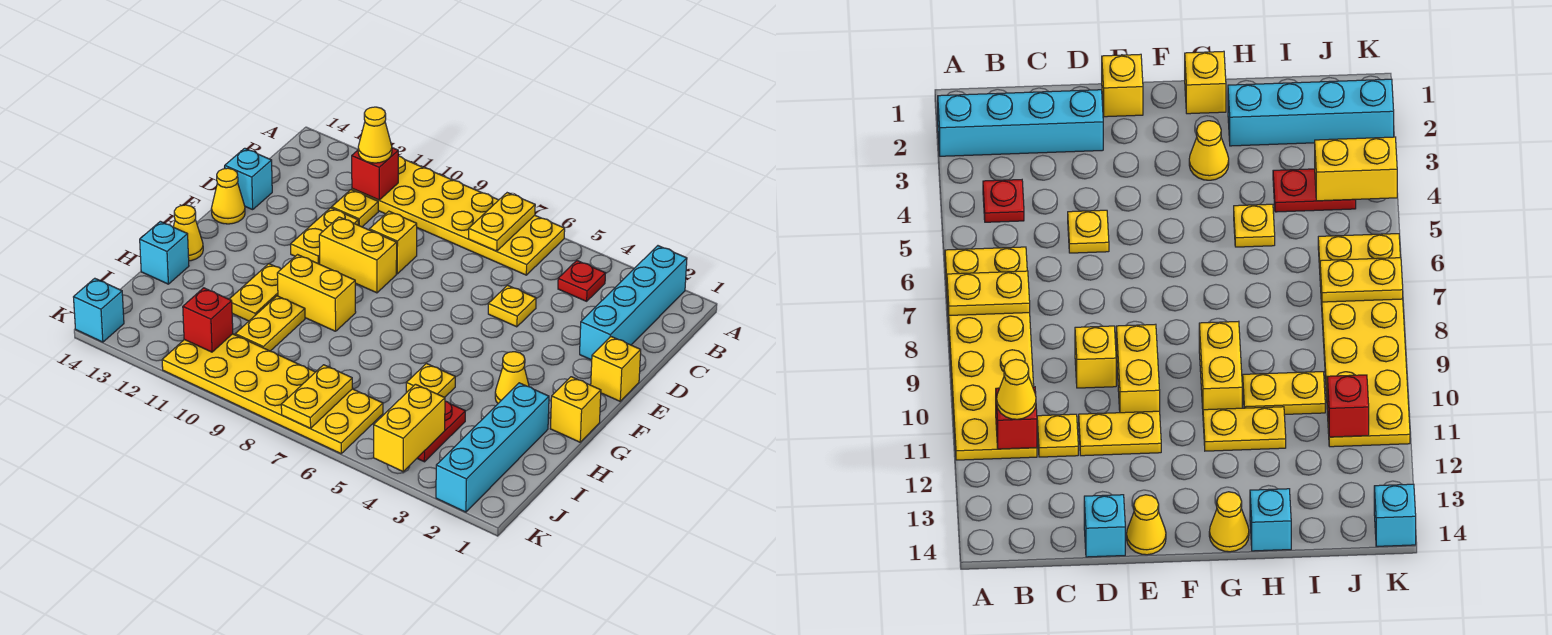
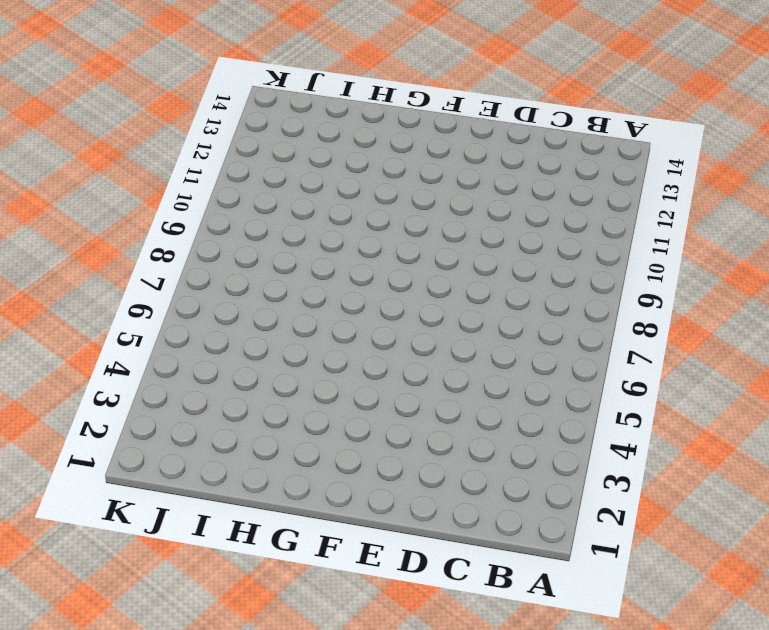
none -> cyan 1x4 brick [580,246,687,360]
none -> yellow 2x6 plate [352,156,565,275]
none -> red 1x1 plate [558,261,606,301]

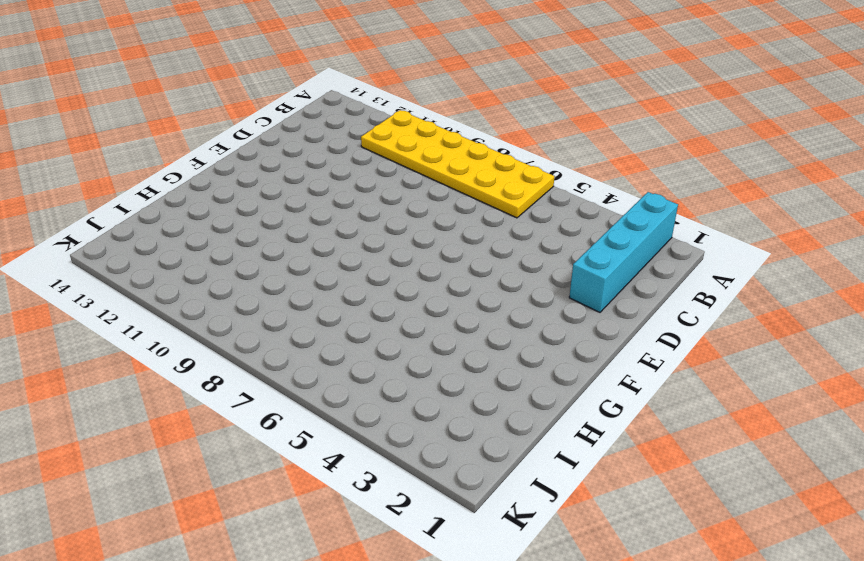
none -> red 1x1 plate [558,261,606,301]
none -> yellow 1x1 plate [332,190,378,227]
none -> yellow 1x1 plate [488,285,536,327]

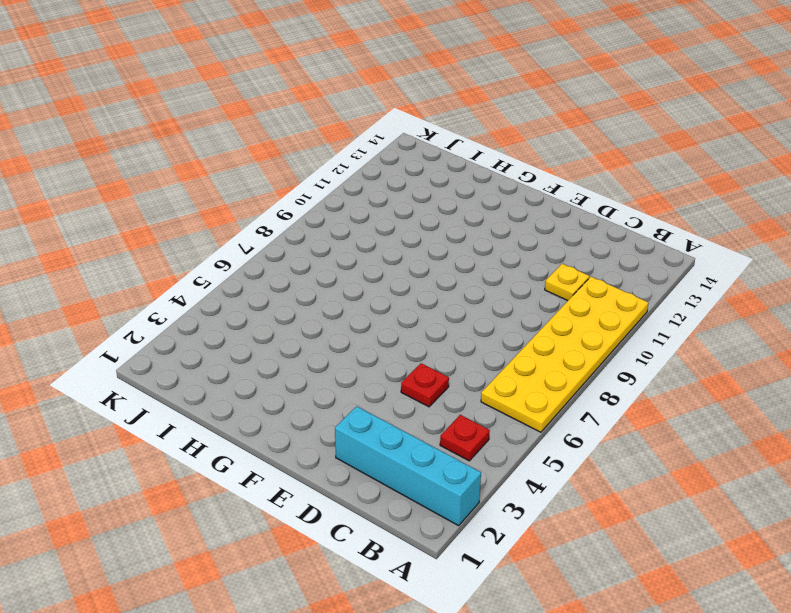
red 1x1 plate [401,363,449,407] -> yellow 1x1 plate [488,285,536,327]
none -> yellow 1x1 brick [369,211,417,274]
none -> yellow 1x2 plate [291,208,358,264]
none -> cyan 1x1 brick [225,148,272,210]

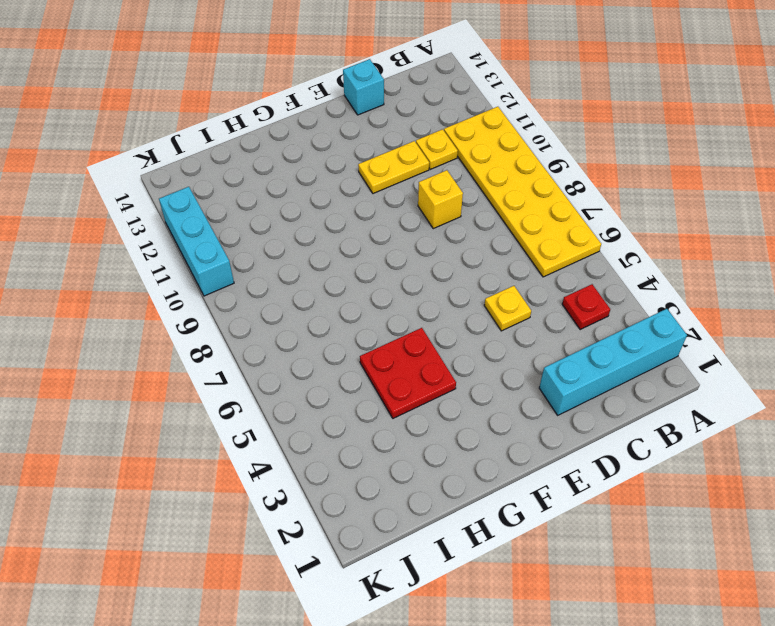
red 2x2 plate [360,328,456,418] -> yellow 1x1 plate [406,363,455,397]
cyan 1x3 brick [159,187,234,296] -> yellow 2x6 plate [162,334,383,454]
none -> yellow 1x1 brick [591,337,641,401]
none -> yellow 1x2 brick [319,217,397,293]
none -> yellow 1x1 cone [211,168,245,224]

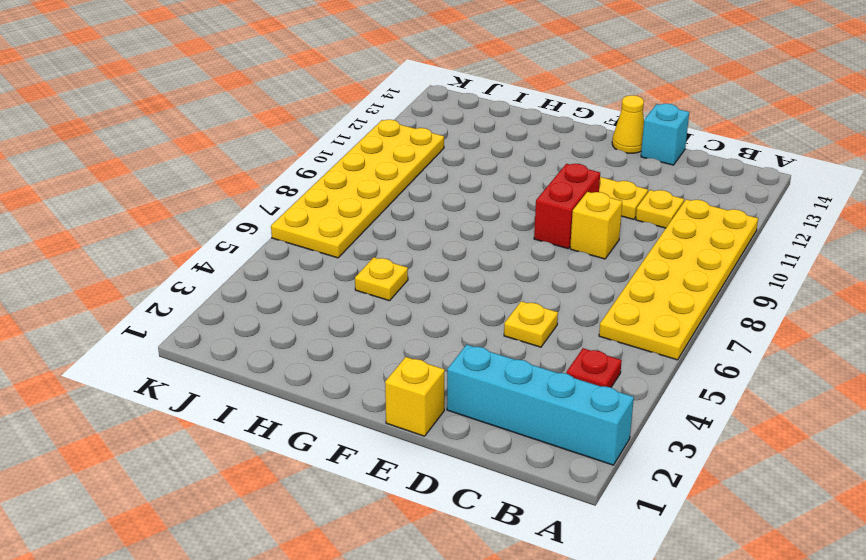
red 1x2 brick [534,164,600,249] -> yellow 1x2 brick [319,217,397,293]
none -> yellow 1x1 brick [550,377,601,442]
none -> yellow 1x1 cone [495,352,529,403]
none -> yellow 1x2 brick [277,255,356,331]

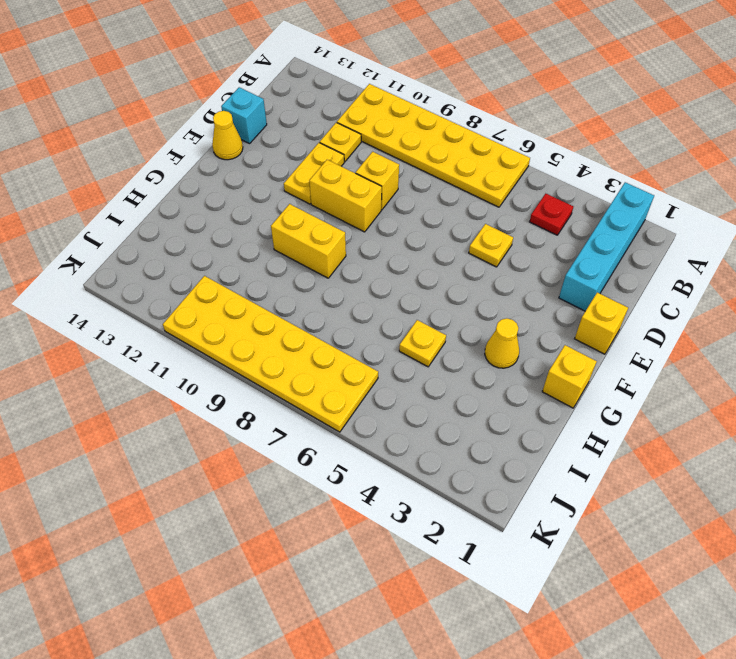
none -> yellow 1x2 plate [229,264,281,321]
none -> yellow 1x1 cone [173,205,203,261]
none -> cyan 1x4 brick [436,383,549,512]

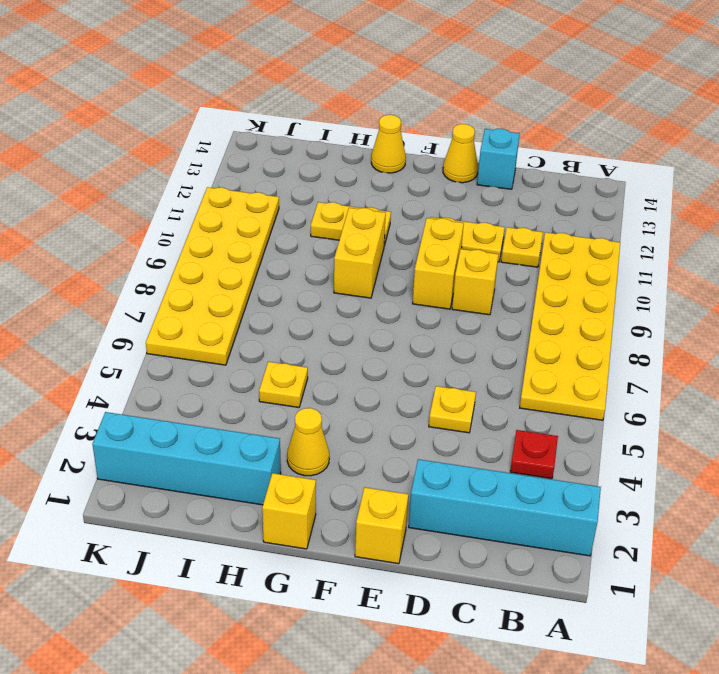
none -> yellow 1x2 plate [235,296,305,351]
none -> cyan 1x1 brick [140,221,189,284]
none -> red 1x2 plate [417,401,465,462]

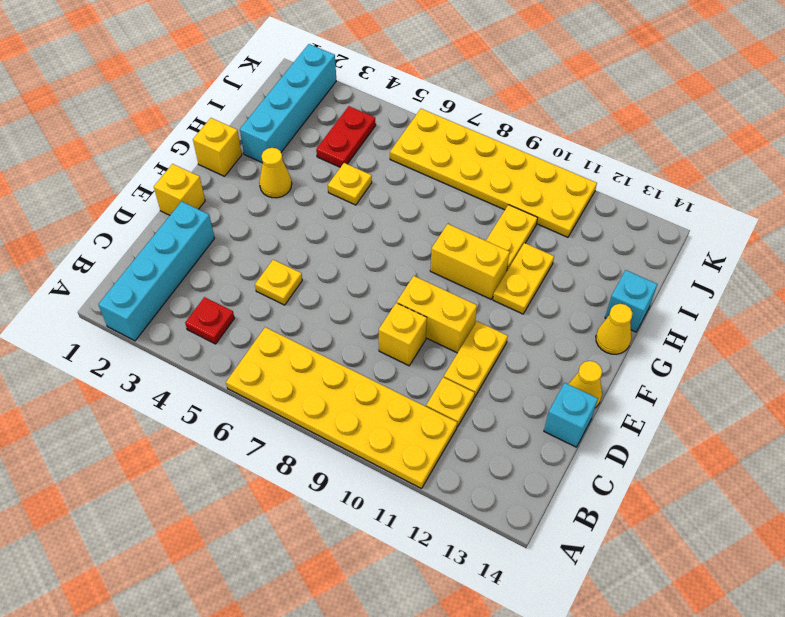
none -> cyan 1x1 brick [74,278,124,342]
none -> yellow 1x2 plate [469,193,535,251]
none -> red 1x1 brick [352,148,398,200]

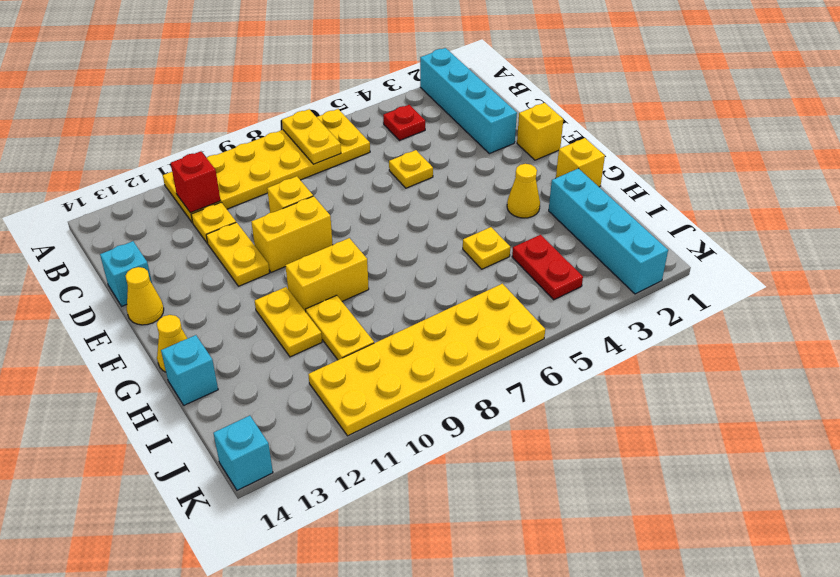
none -> yellow 1x2 brick [374,384,445,471]
none -> yellow 1x2 plate [281,365,353,428]
none -> red 1x1 brick [183,288,233,352]

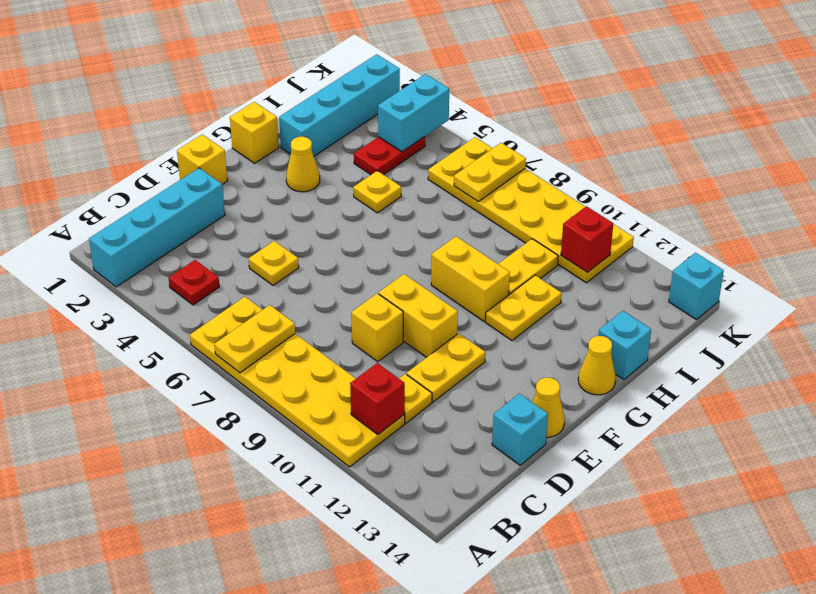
cyan 1x2 brick [378,74,449,152] -> yellow 1x2 brick [374,384,445,471]
none -> yellow 1x1 cone [358,107,392,163]

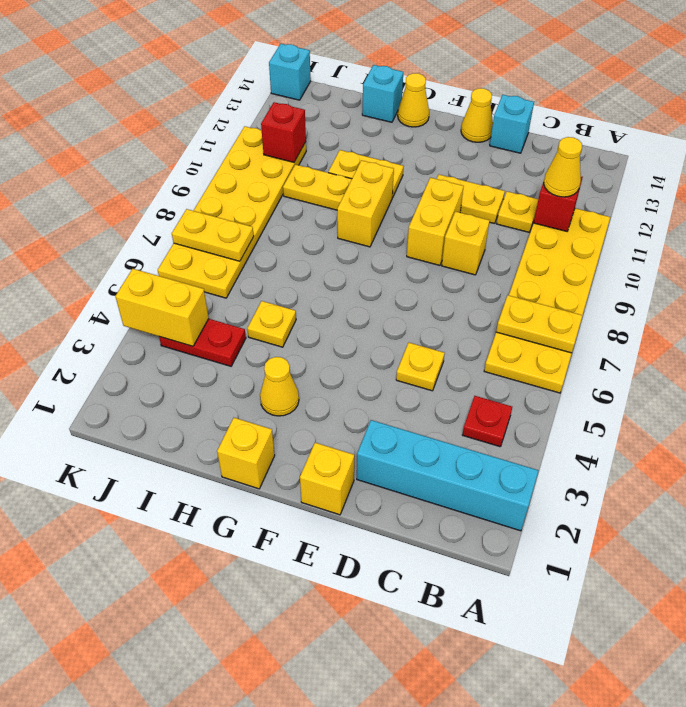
none -> cyan 1x4 brick [436,383,549,512]

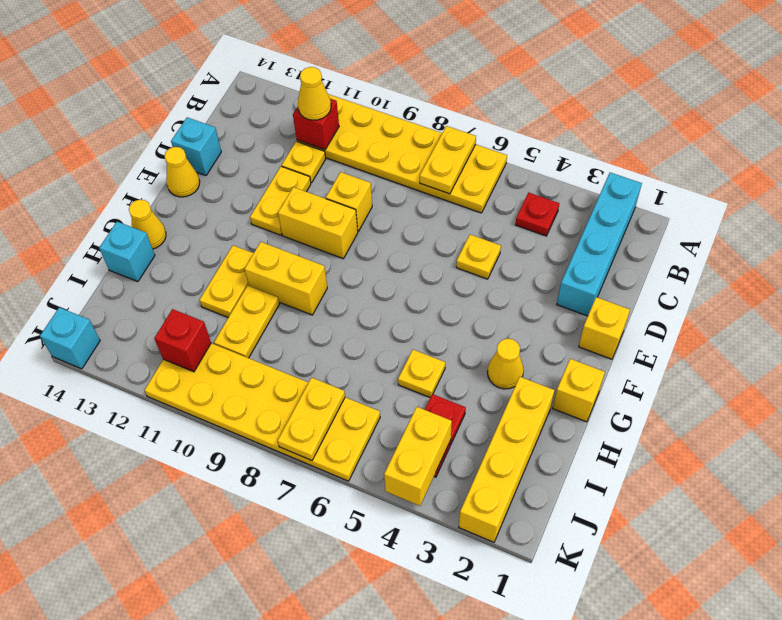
yellow 1x4 brick [459,377,554,542] -> cyan 1x4 brick [436,383,549,512]

